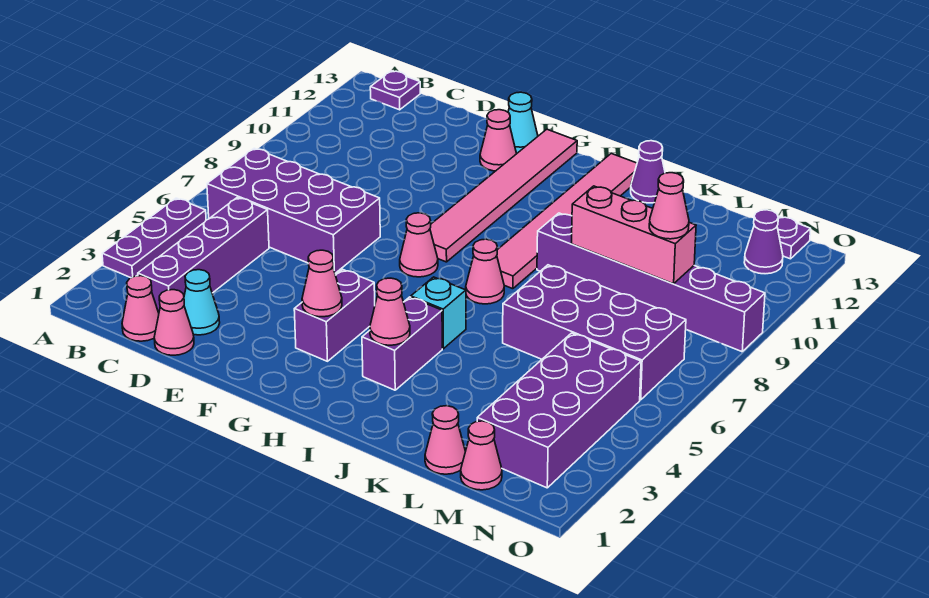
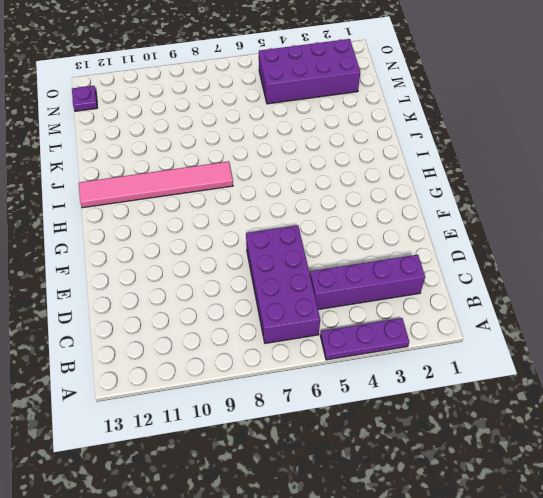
none -> purple 1x1 plate [370,71,420,110]
none -> pink 1x1 cone [122,276,159,341]
none -> pink 1x1 cone [154,290,194,355]

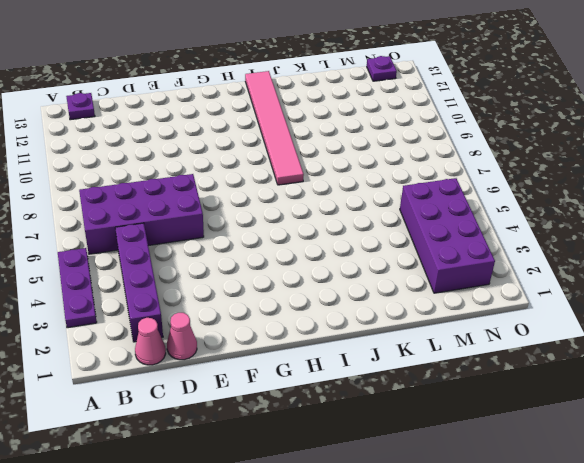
none -> cyan 1x1 cone [184,270,220,335]
none -> pink 1x1 cone [480,110,517,171]
none -> cyan 1x1 cone [508,92,538,153]

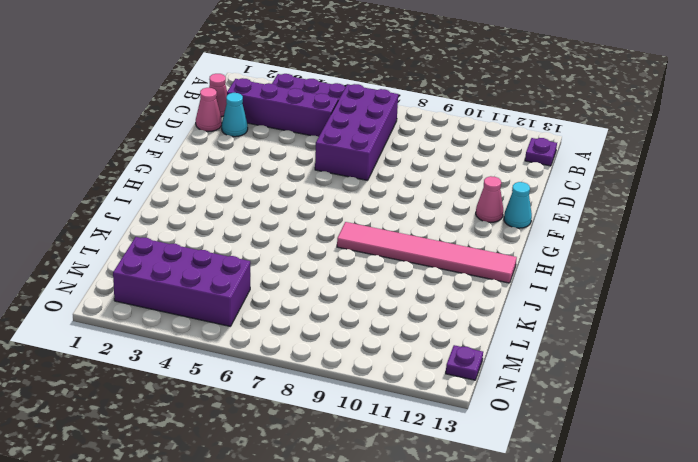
none -> purple 1x2 brick [294,269,375,361]
none -> pink 1x1 cone [400,213,438,277]
none -> pink 1x6 tile [430,129,577,262]

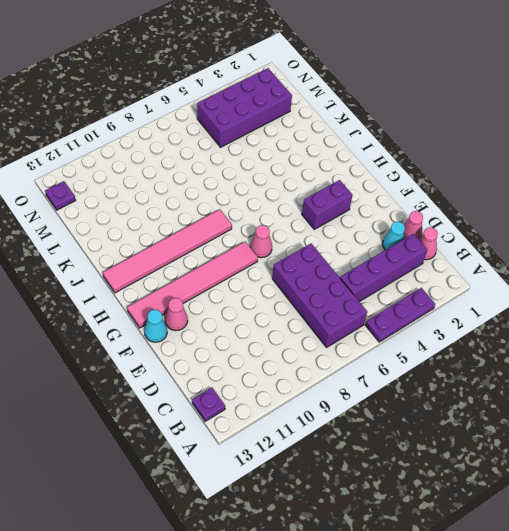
none -> purple 1x2 brick [362,297,442,390]
none -> cyan 1x1 brick [411,277,466,349]
none -> pink 1x1 cone [466,239,504,304]

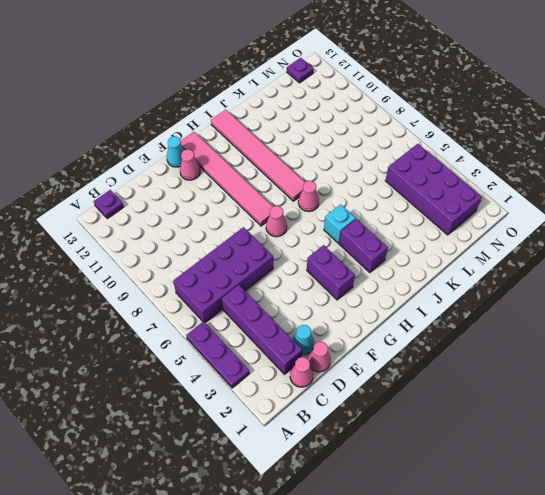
none -> purple 1x6 brick [537,213,765,352]
none -> purple 1x1 cone [631,141,665,203]
none -> purple 2x4 brick [503,265,686,400]

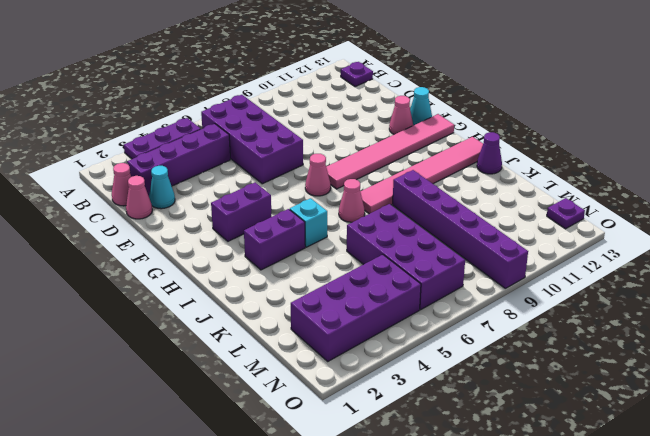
none -> pink 1x1 cone [425,406,466,474]
none -> pink 1x1 cone [461,421,502,490]
none -> purple 1x1 cone [744,210,783,274]

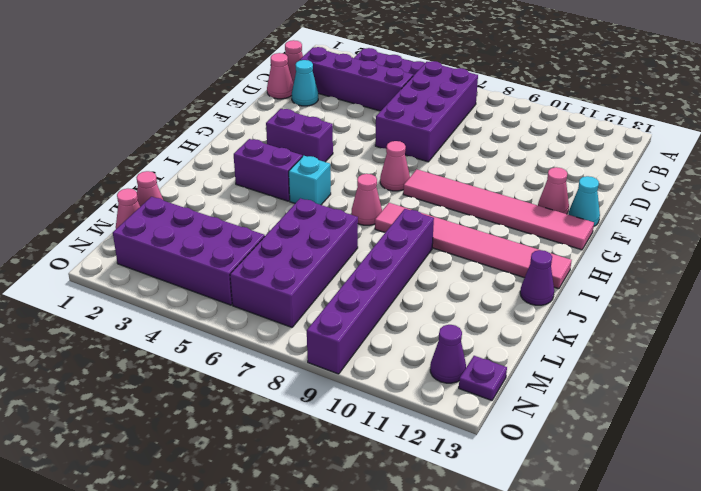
none -> purple 1x1 plate [370,71,420,110]
none -> pink 1x1 cone [302,250,342,317]
none -> pink 1x1 cone [370,278,410,345]

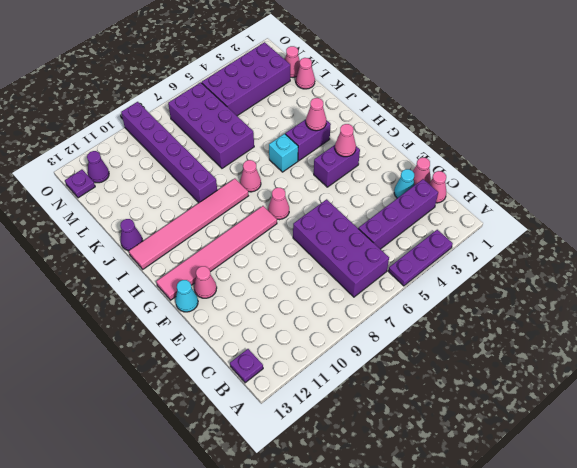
none -> pink 1x3 brick [571,186,696,284]
none -> pink 1x1 cone [649,173,689,239]

